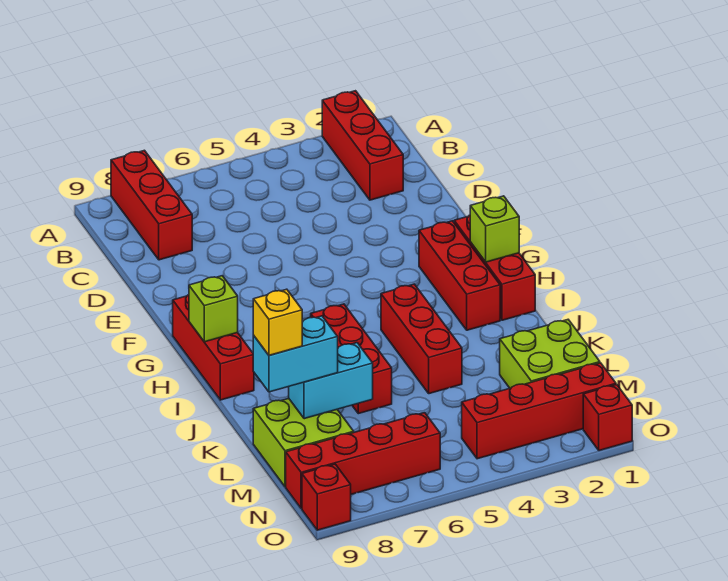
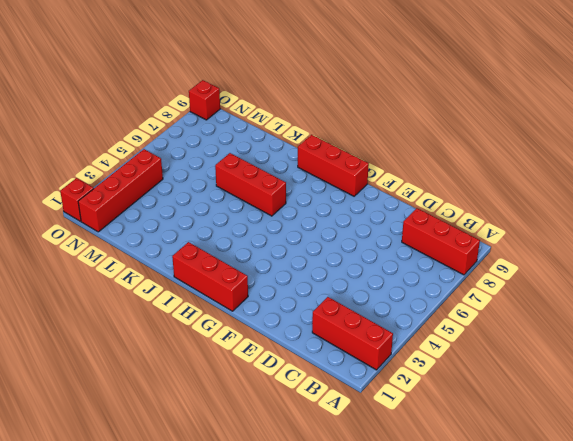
none -> red 1x3 brick [419,221,500,330]
none -> red 1x3 brick [381,284,462,394]
none -> lime 2x2 brick [500,320,600,388]

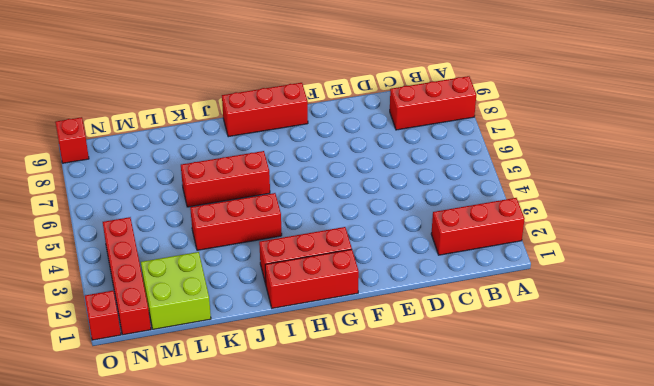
none -> lime 2x2 brick [253,399,354,487]
none -> red 1x4 brick [286,413,440,509]
none -> lime 1x1 brick [470,196,519,262]

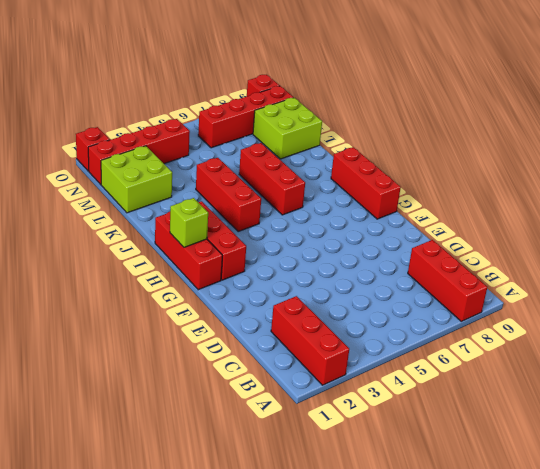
none -> lime 1x1 brick [189,276,238,342]
none -> cyan 1x2 brick [289,343,373,419]
none -> cyan 1x2 brick [253,316,338,392]

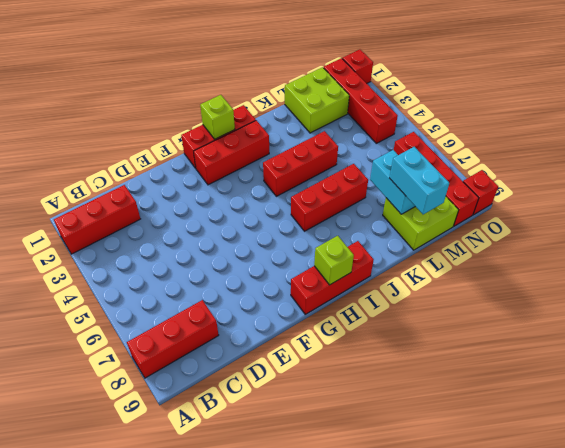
none -> yellow 1x1 brick [253,289,302,355]

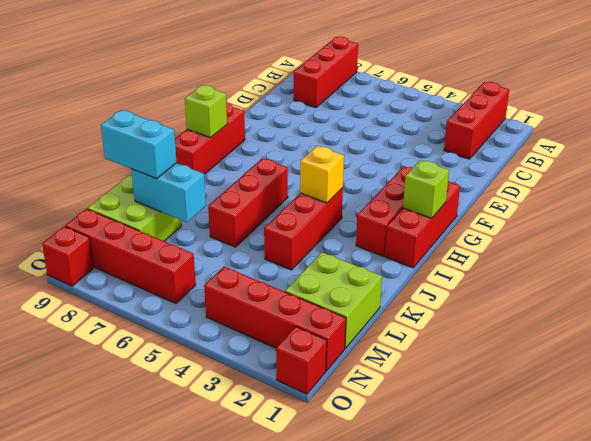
yellow 1x1 brick [300,146,344,203] -> yellow 1x1 brick moved to [253,289,302,355]

